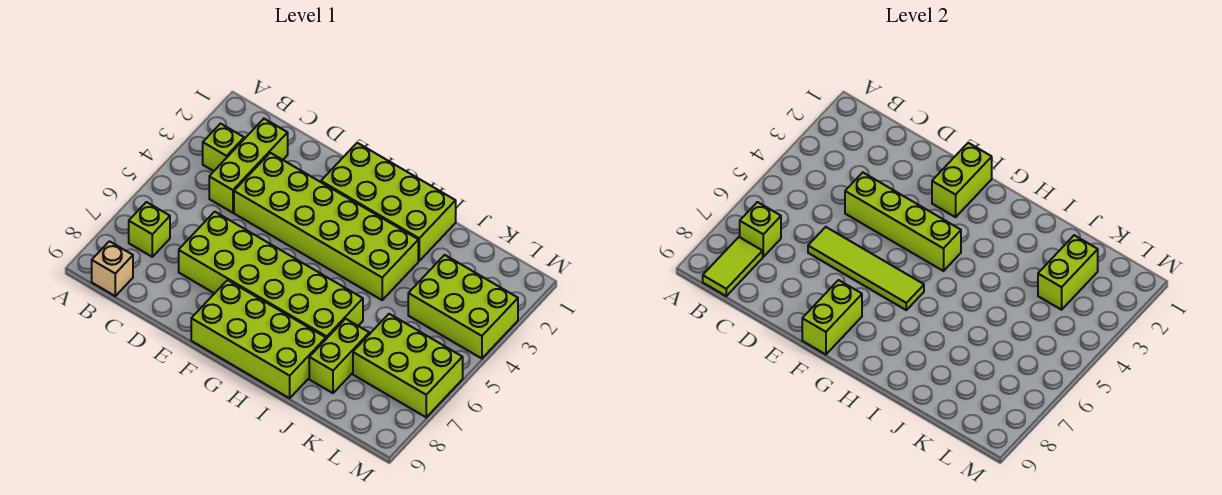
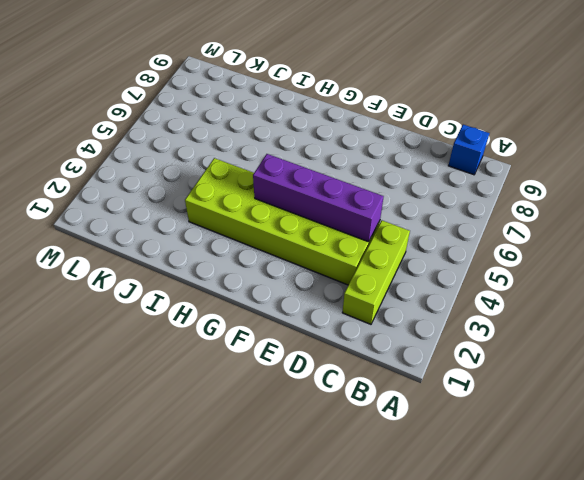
blue 1x1 brick [448,125,489,175] -> tan 1x1 brick [92,241,133,296]
purple 1x4 brick [253,154,384,242] -> lime 1x4 brick [845,173,961,271]
none -> lime 1x1 brick [203,124,244,171]
none -> lime 1x1 brick [129,202,170,257]
none -> lime 2x6 brick [179,212,363,339]

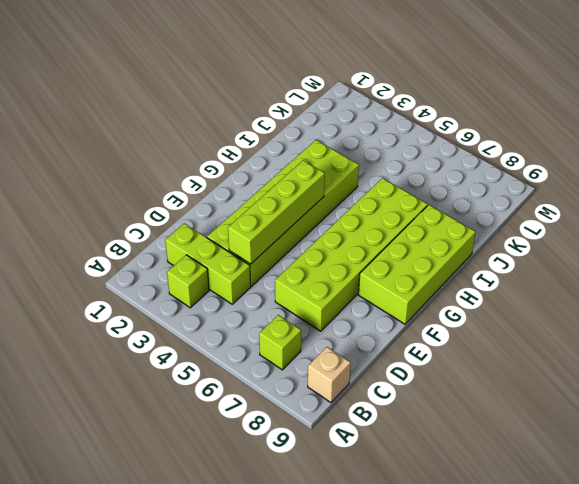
none -> lime 2x4 brick [321,143,456,261]
none -> lime 1x2 brick [309,319,369,393]
none -> lime 2x3 brick [408,255,518,359]

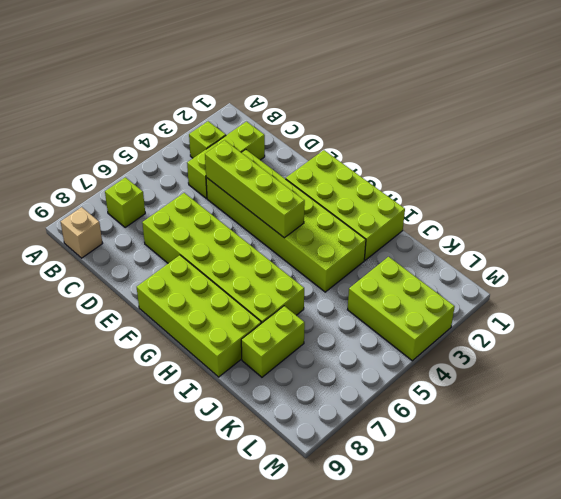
none -> lime 2x3 brick [353,314,463,417]
none -> lime 1x1 brick [740,202,781,257]
none -> lime 1x2 tile [703,237,763,296]

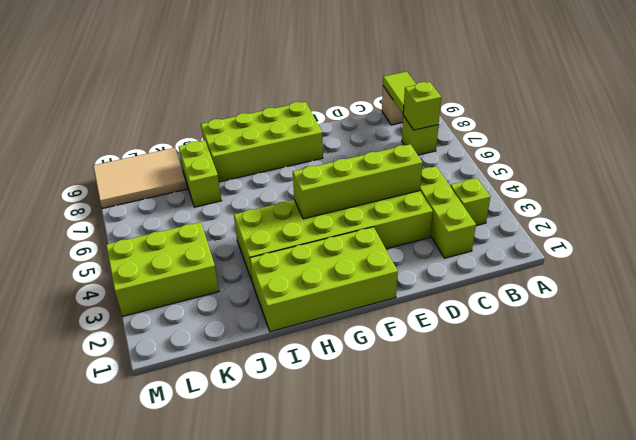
tan 2x3 tile [93,148,187,209] -> none
none -> lime 2x6 brick [179,212,363,339]
none -> lime 2x3 brick [353,314,463,417]
none -> lime 1x4 tile [808,227,924,310]

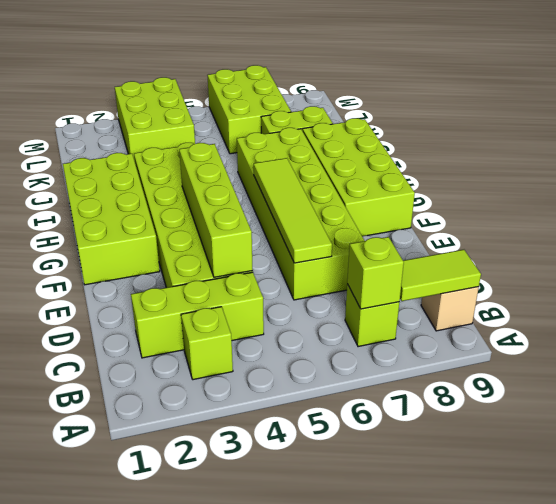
none -> lime 1x2 brick [932,143,992,217]
none -> lime 1x2 brick [802,280,862,354]
none -> lime 1x2 brick [1038,235,1098,310]

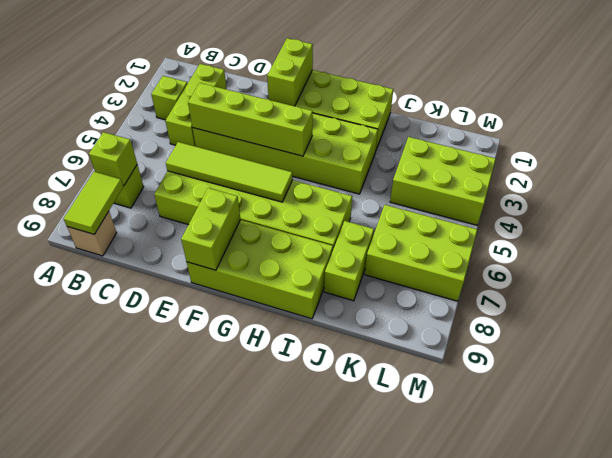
none -> lime 1x2 brick [1038,235,1098,310]

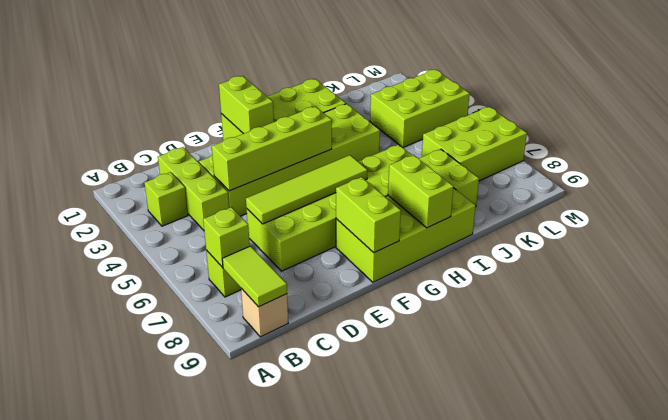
lime 1x2 brick [388,155,454,228] -> lime 1x2 brick moved to [1038,235,1098,310]

